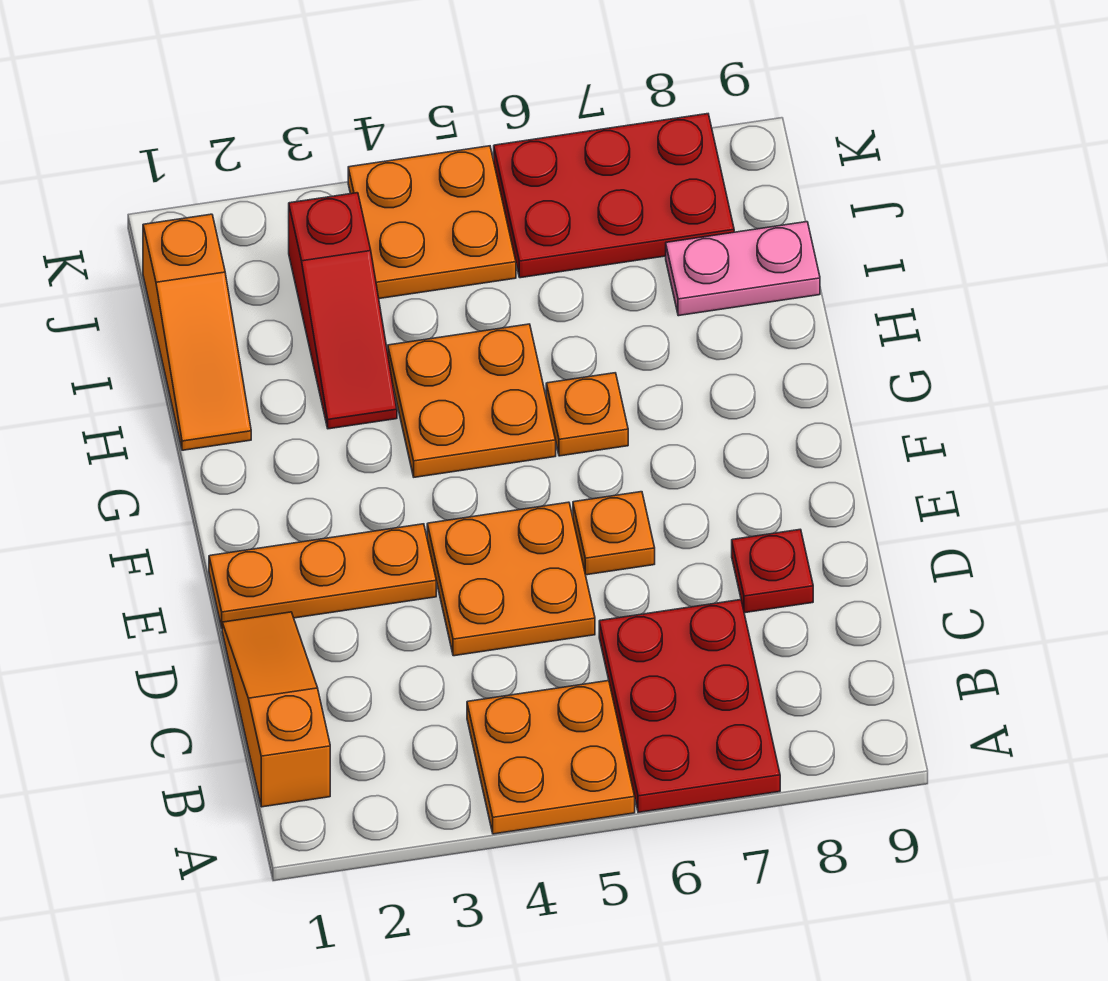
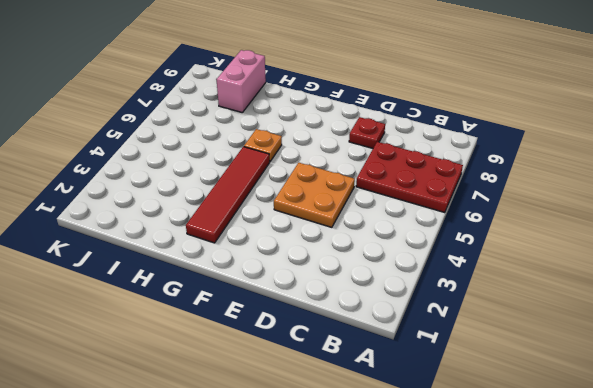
red 1x4 tile [186,147,270,243] -> orange 2x2 plate [388,324,556,477]
pink 1x2 brick [217,50,266,112] -> pink 1x2 plate [666,222,820,316]
none -> orange 2x2 plate [467,681,635,834]
none -> orange 1x3 slope [222,612,330,807]
none -> orange 1x3 plate [209,524,436,628]

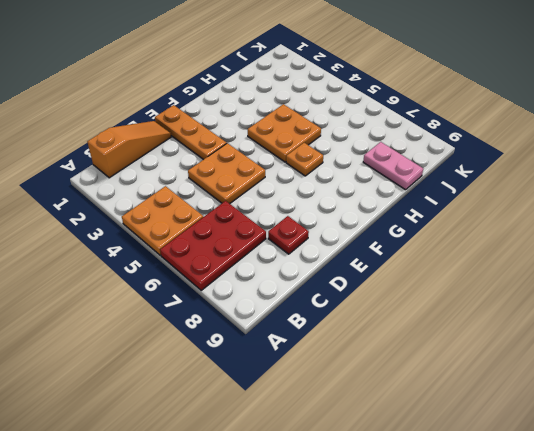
none -> orange 1x1 plate [573,492,655,575]
none -> orange 1x3 slope [143,214,251,450]
none -> red 1x3 slope [289,193,397,429]

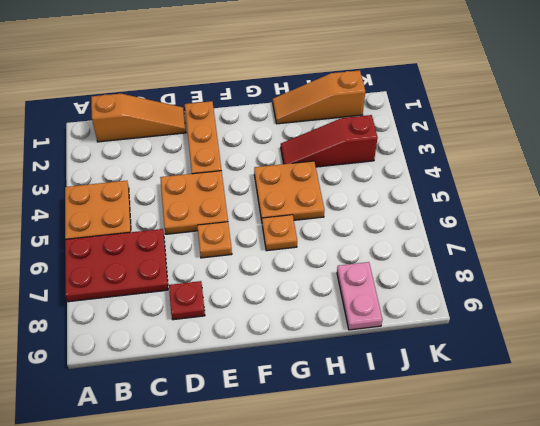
none -> orange 2x2 plate [348,146,516,299]
none -> red 2x3 plate [494,114,734,278]

